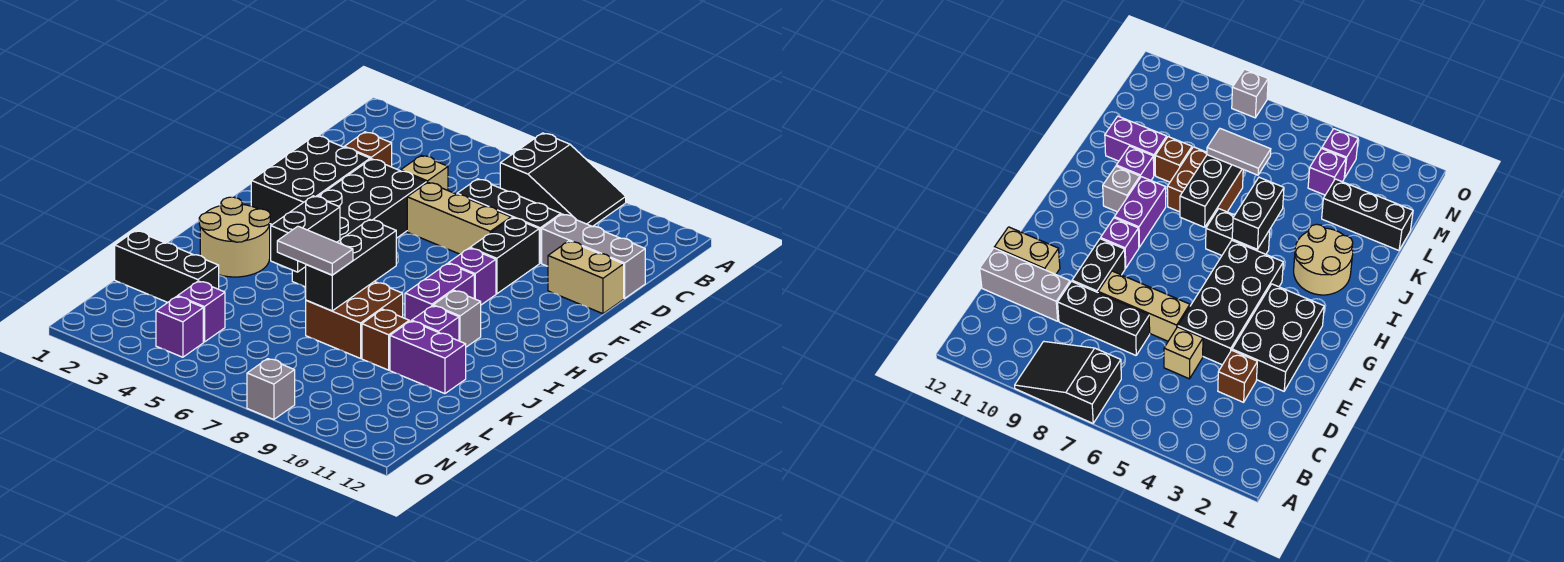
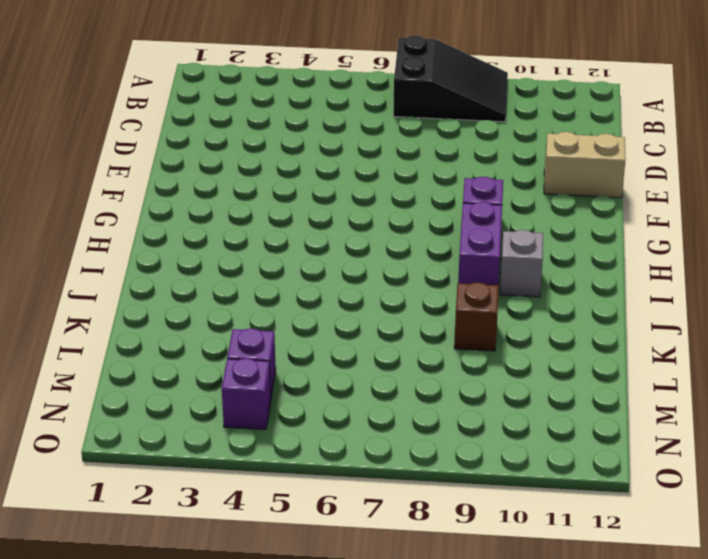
none -> brown 1x1 brick [344,132,392,167]
none -> tan 1x1 brick [401,155,448,190]
none -> black 1x3 brick [457,179,561,263]

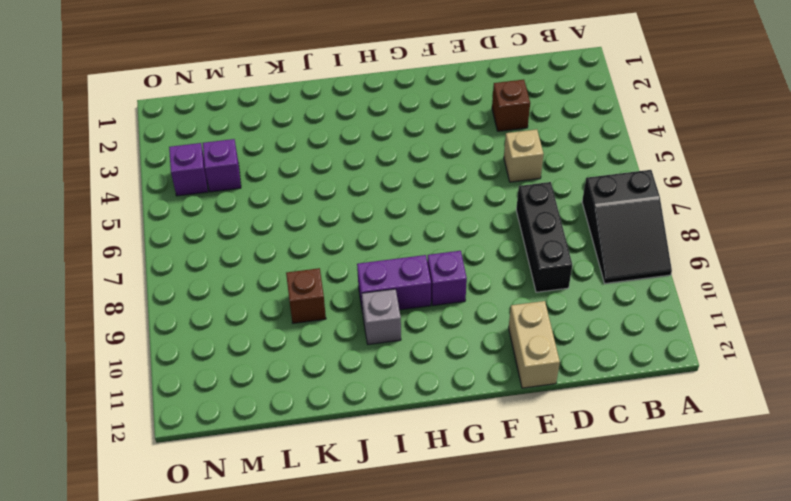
none -> grey 1x3 brick [542,214,645,298]
none -> black 2x3 brick [251,135,370,224]
none -> black 2x4 brick [318,159,426,240]

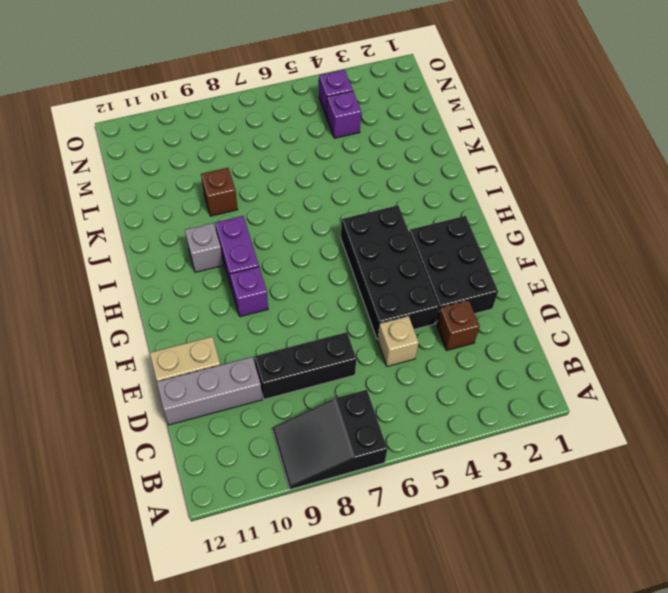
none -> tan 1x3 brick [407,182,511,254]
none -> black 1x2 brick [470,218,539,294]
none -> tan 2x2 round brick [199,197,270,277]

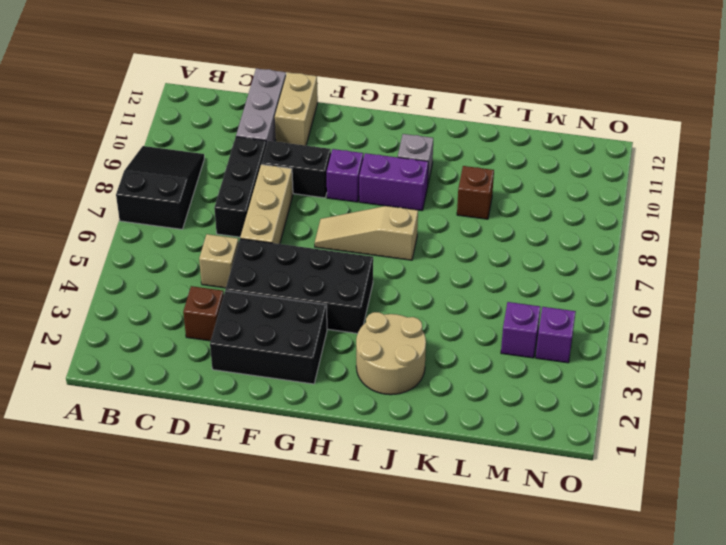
tan 1x3 slope [315,206,418,260] -> none
none -> black 1x2 brick [1206,209,1270,255]
none -> brown 2x2 brick [306,281,403,358]
none -> purple 1x1 brick [412,306,459,341]

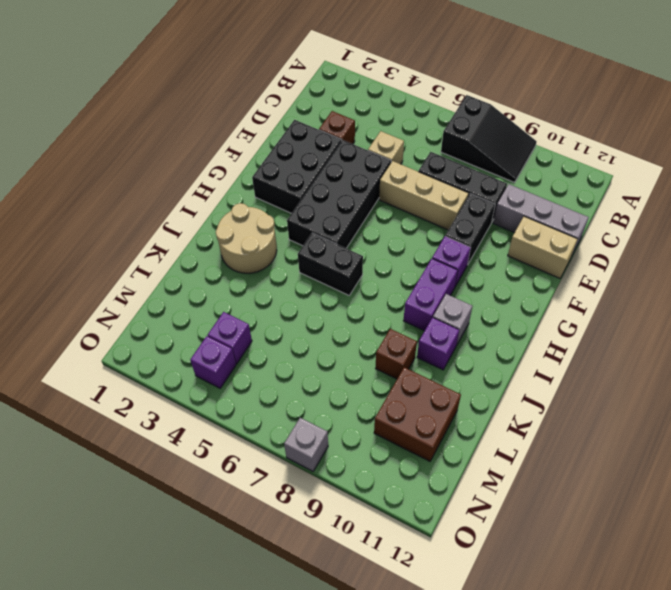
brown 2x2 brick [374,367,461,461] -> brown 2x2 brick moved to [306,281,403,358]
none -> purple 1x2 brick [390,321,466,394]
none -> black 1x3 brick [115,231,219,302]
none -> black 1x2 brick [271,196,340,272]

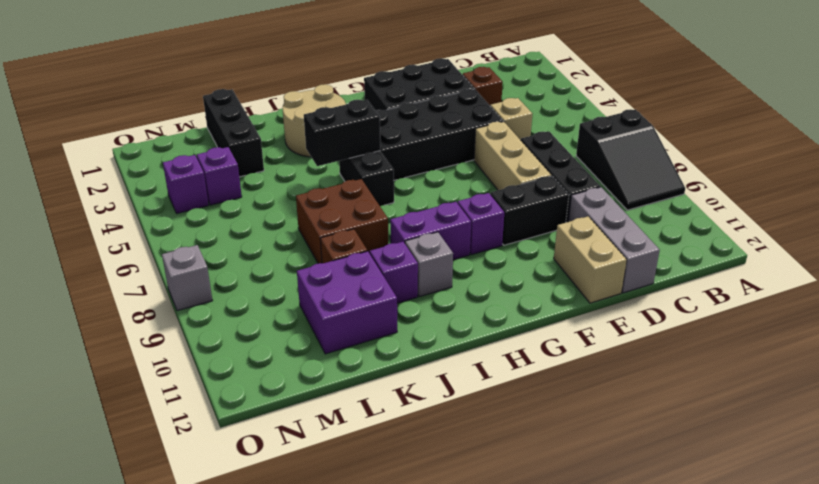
purple 2x2 brick [297,251,397,354] -> purple 1x2 brick [390,321,466,394]
none -> black 1x3 brick [306,219,396,311]
none -> grey 1x2 tile [277,226,353,275]

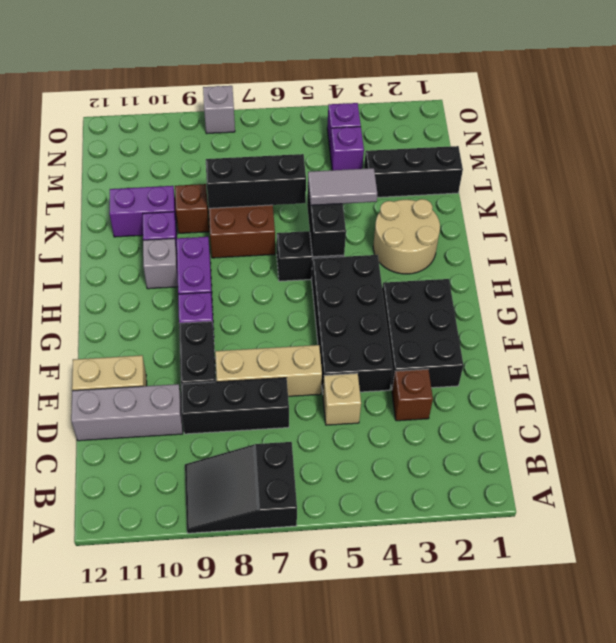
grey 1x2 tile [308,168,377,205] -> grey 1x2 tile moved to [277,226,353,275]
black 1x3 brick [206,154,306,208] -> black 1x3 brick turned to [306,219,396,311]

